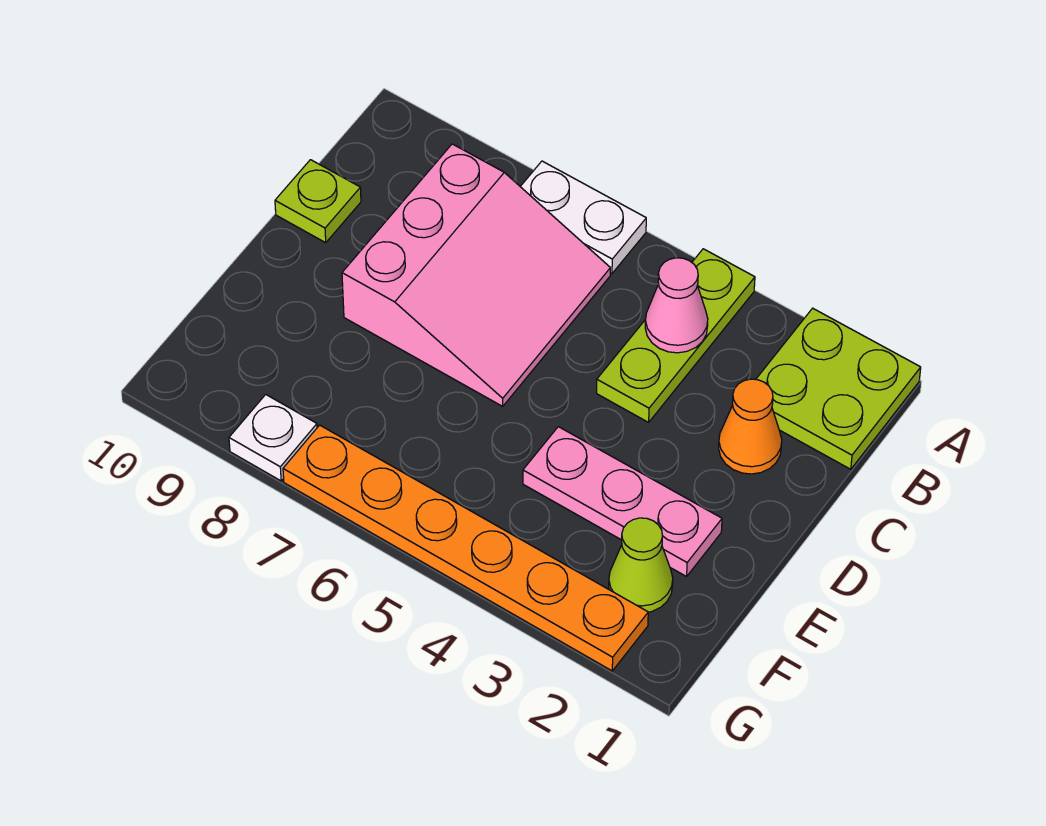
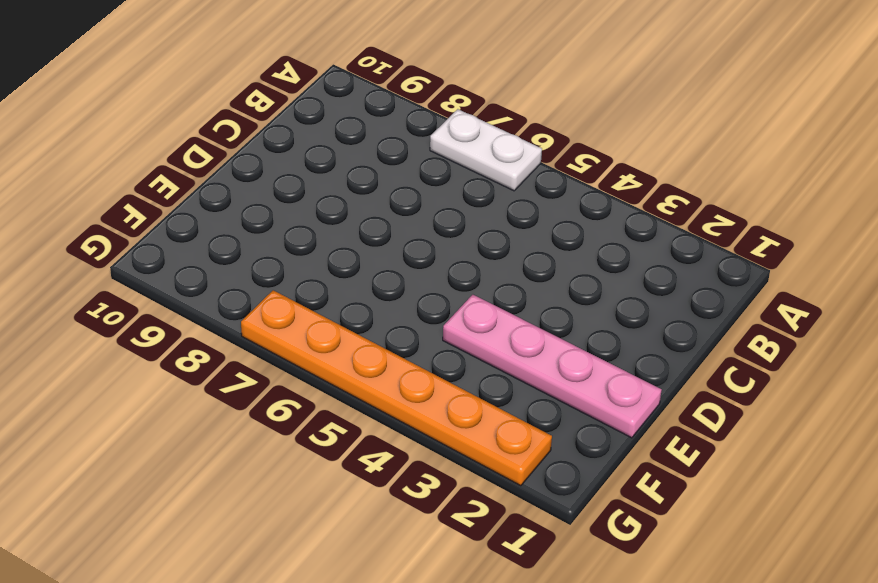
pink 1x4 plate [443,295,662,438] -> pink 1x3 plate [523,427,722,577]
none -> lime 2x2 plate [756,308,921,469]
none -> lime 1x3 plate [597,249,755,422]

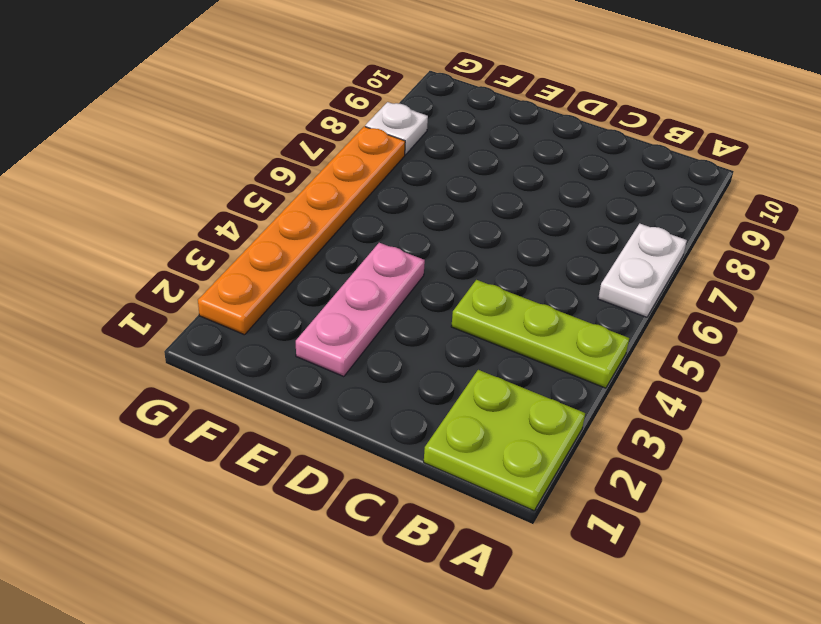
none -> pink 3x3 slope [342,144,610,406]
none -> orange 1x1 cone [719,379,782,474]

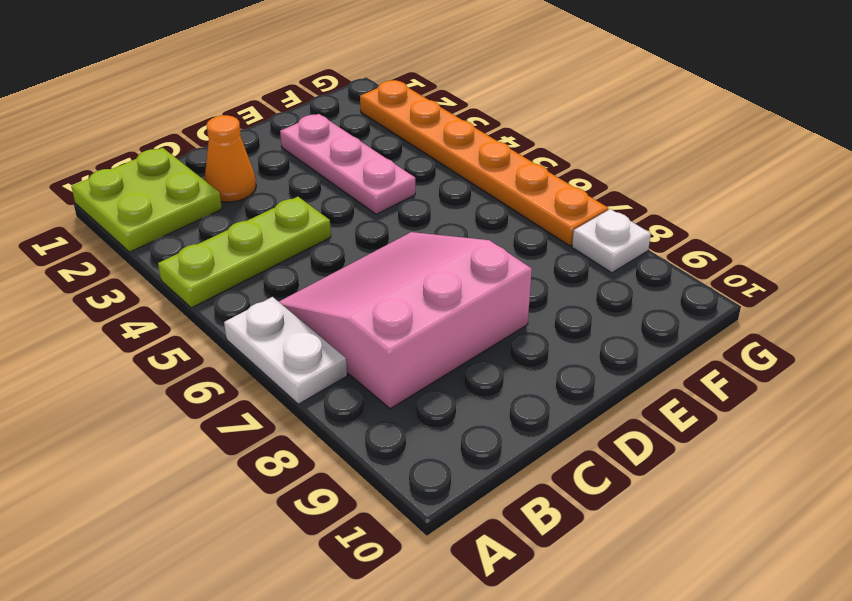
none -> lime 1x1 plate [275,160,361,243]
none -> lime 1x1 cone [609,518,673,612]

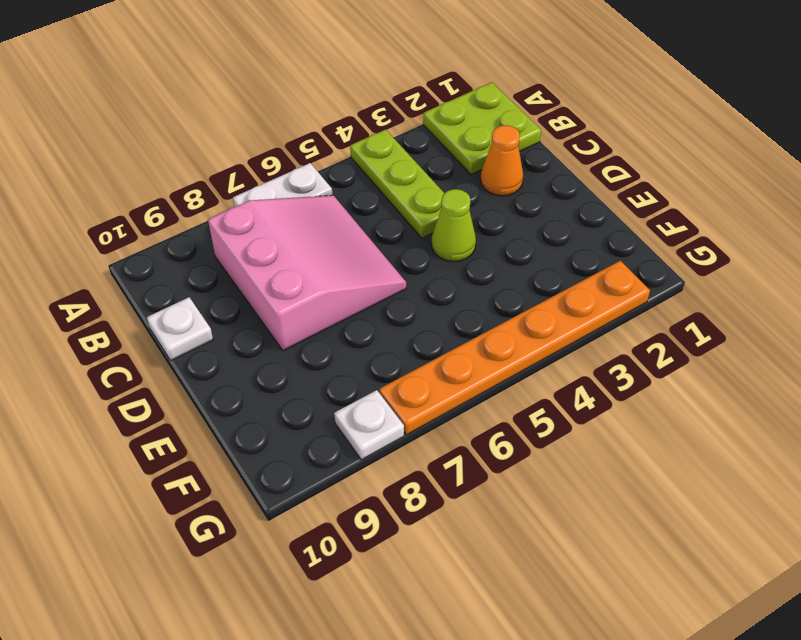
white 1x1 plate [147,297,213,361] -> lime 1x1 plate [275,160,361,243]
lime 1x1 cone [431,189,476,261] -> lime 1x1 cone moved to [609,518,673,612]
none -> pink 1x3 plate [523,427,722,577]
none -> pink 1x1 cone [645,258,708,353]

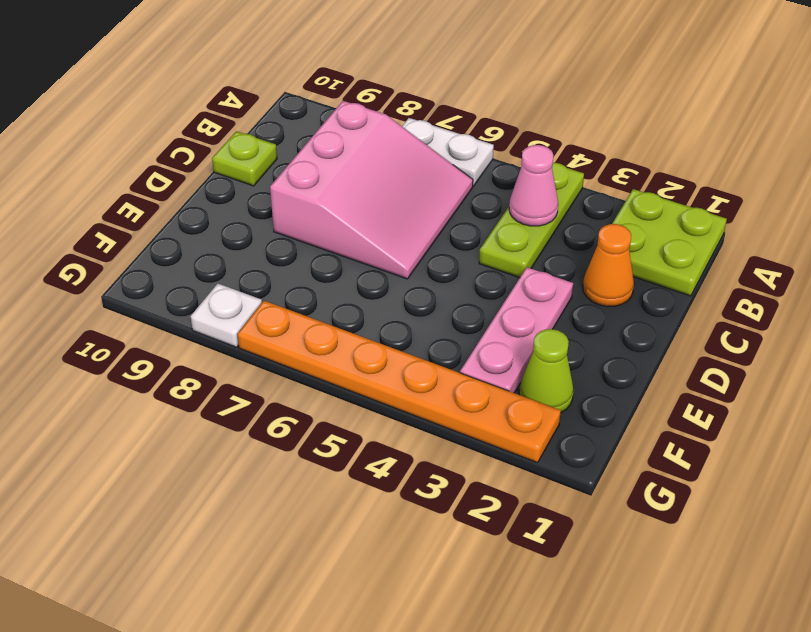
pink 1x3 plate [460,267,573,393] -> pink 1x3 plate turned to [523,427,722,577]

